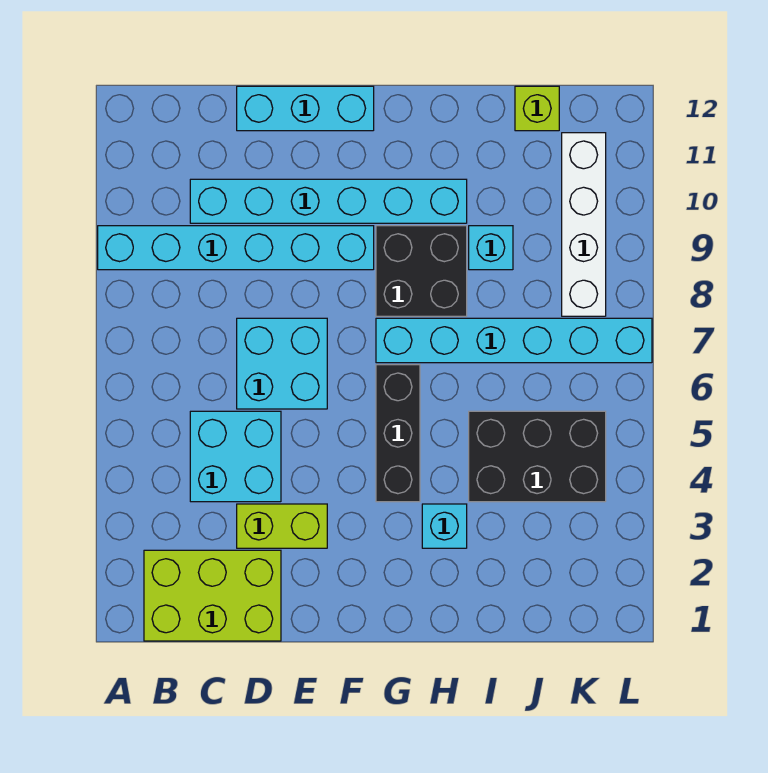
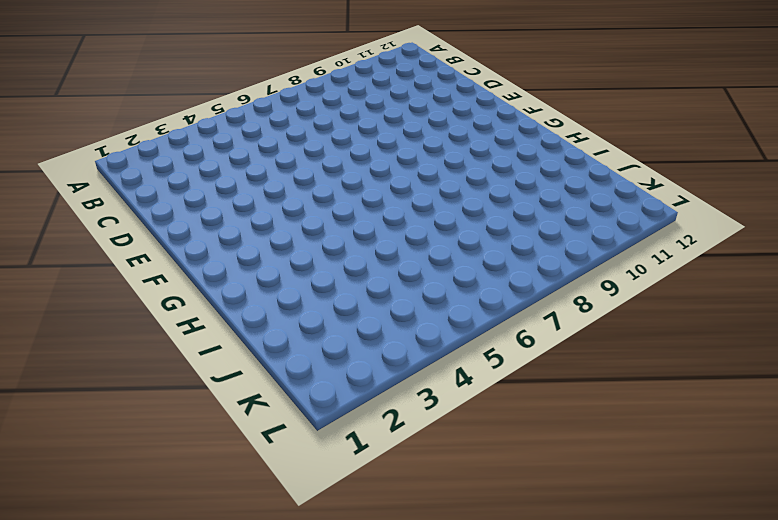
none -> cyan 1x6 brick [98,226,374,270]
none -> lime 2x3 brick [144,550,281,641]
none -> cyan 2x2 brick [190,411,281,502]

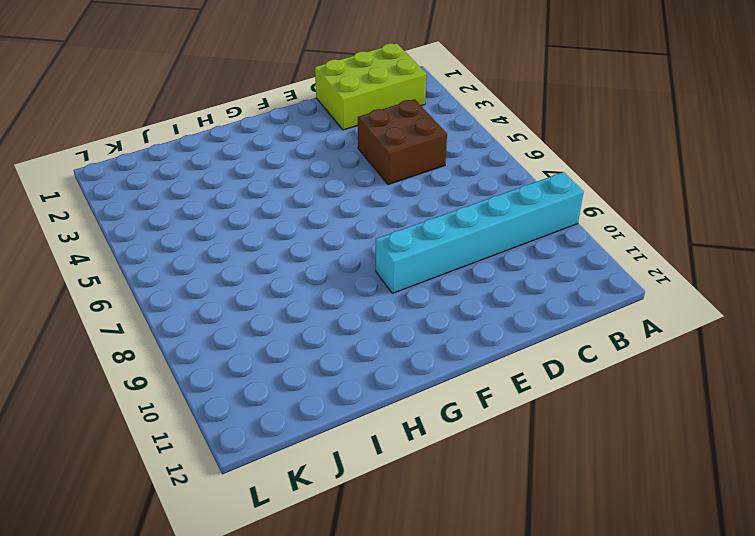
brown 2x2 brick [358,99,447,185] -> cyan 2x2 brick [190,411,281,502]
none -> cyan 1x6 brick [190,179,467,223]
none -> lime 1x2 brick [237,504,327,548]
none -> cyan 2x2 brick [237,318,327,409]

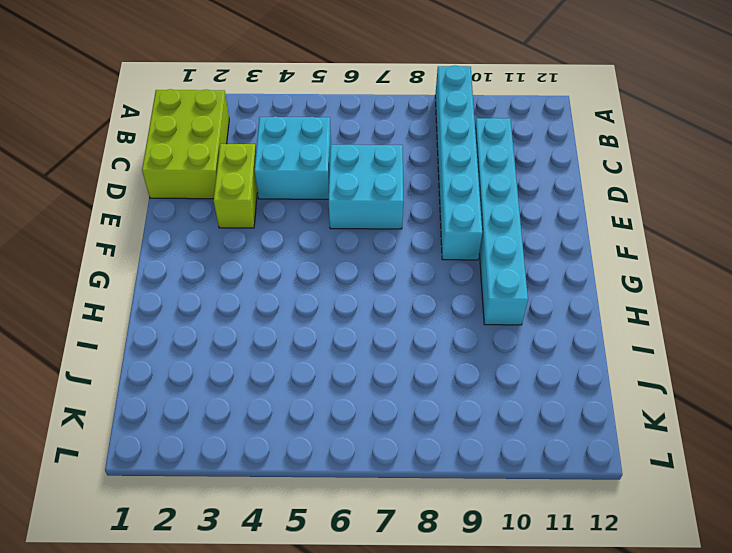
none -> cyan 1x3 brick [237,86,374,131]
none -> black 1x3 brick [376,365,420,502]
none -> cyan 1x6 brick [376,318,652,363]

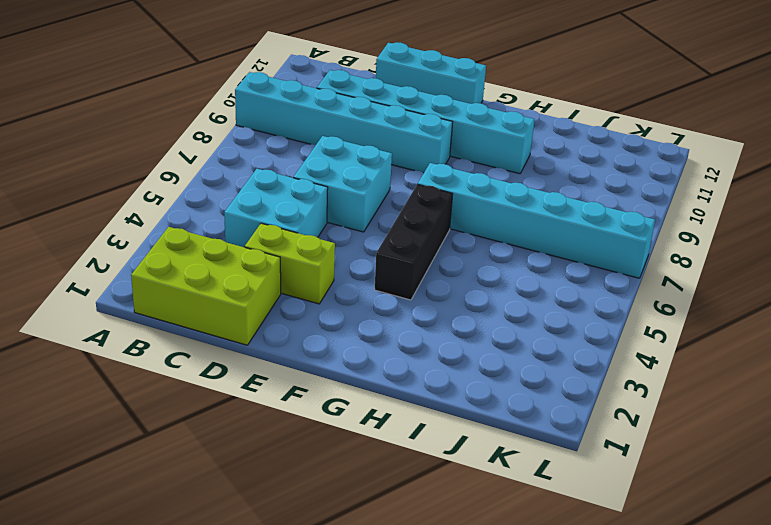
none -> black 2x2 brick [376,226,467,316]
none -> cyan 1x1 brick [422,504,467,548]
none -> black 2x3 brick [469,411,606,502]

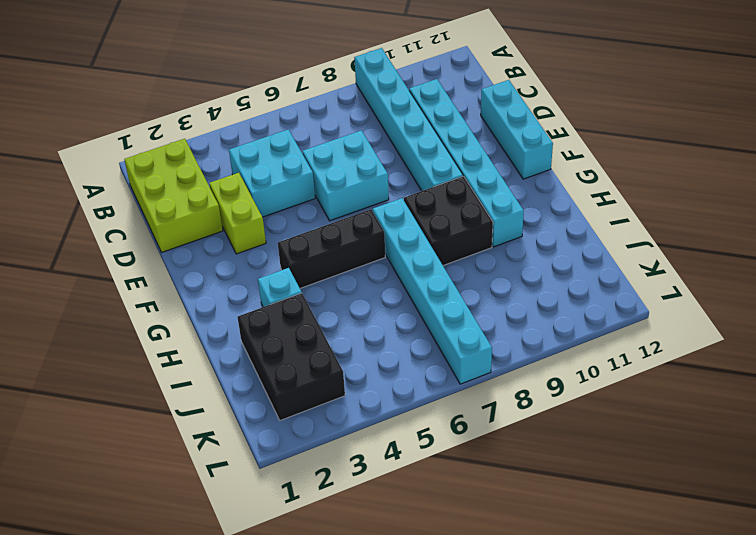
black 2x3 brick [238,293,345,420] -> black 2x3 brick moved to [469,411,606,502]
none -> cyan 1x1 brick [469,226,513,270]
none -> lime 1x1 brick [515,86,559,131]
none -> white 1x4 brick [562,133,606,316]

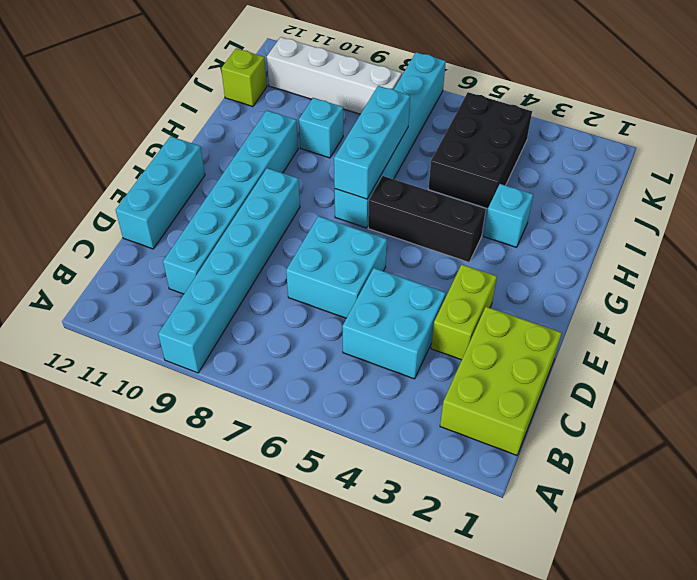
cyan 1x3 brick [334,86,410,199] -> none
none -> black 2x2 brick [376,226,467,316]

